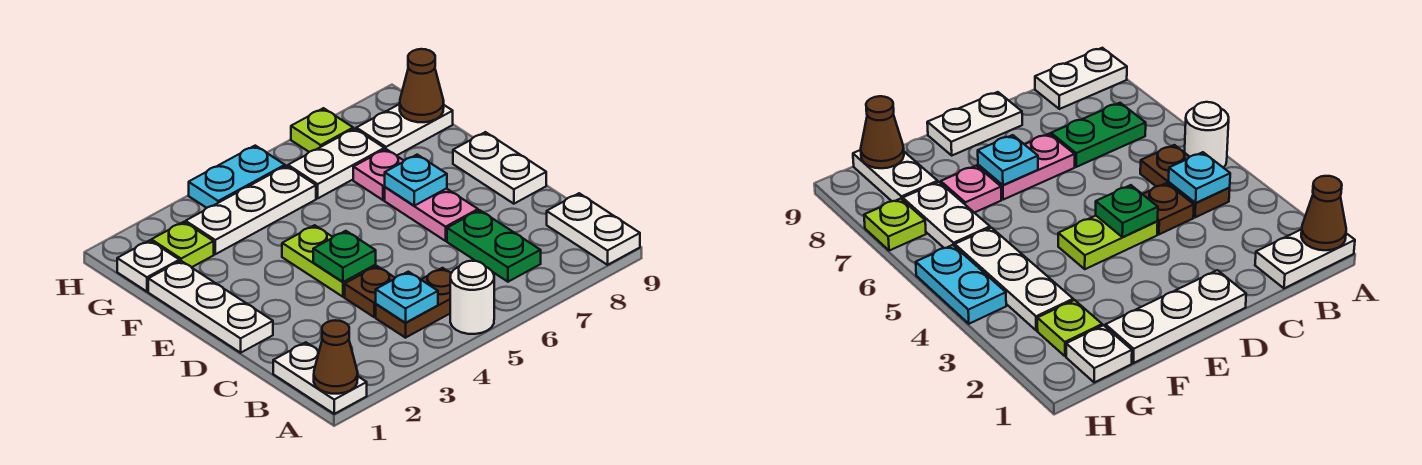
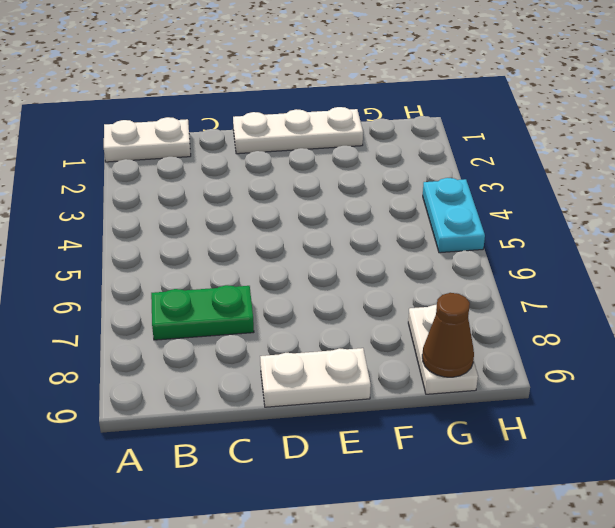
none -> white 1x1 round brick [450,261,494,334]
none -> white 1x2 plate [547,193,640,265]
none -> brown 1x2 plate [376,268,451,338]

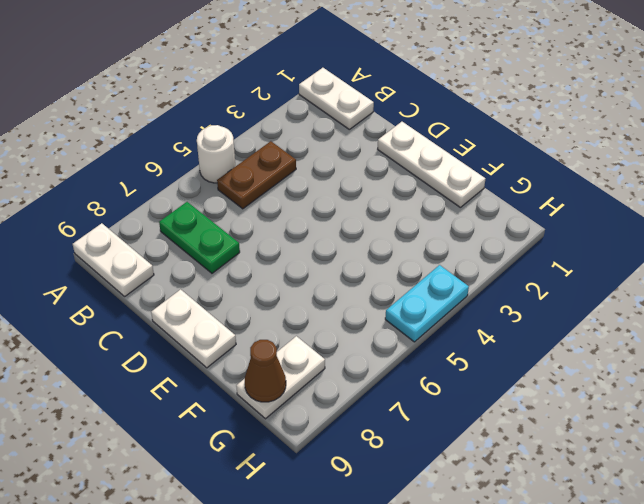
none -> brown 1x1 plate [345,266,395,317]
none -> lime 1x2 plate [282,225,376,297]
none -> pink 1x2 plate [385,187,478,241]

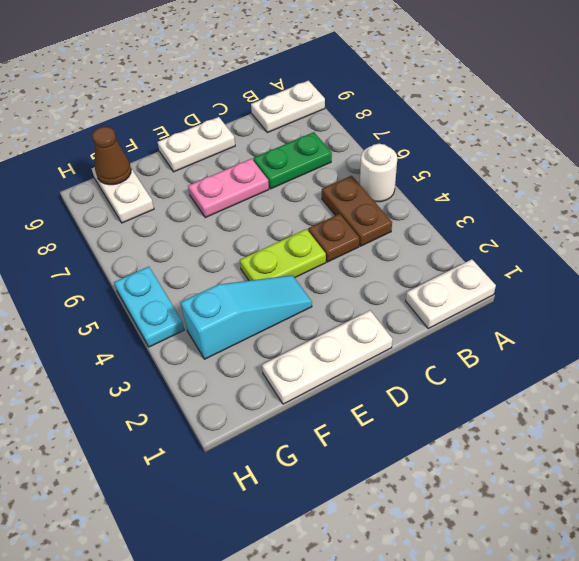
cyan 1x3 slope [181,275,312,359] -> white 1x3 plate [186,166,316,254]
none -> pink 1x1 plate [353,149,404,200]
none -> white 1x1 plate [117,240,179,292]
none -> lime 1x1 plate [151,222,214,267]

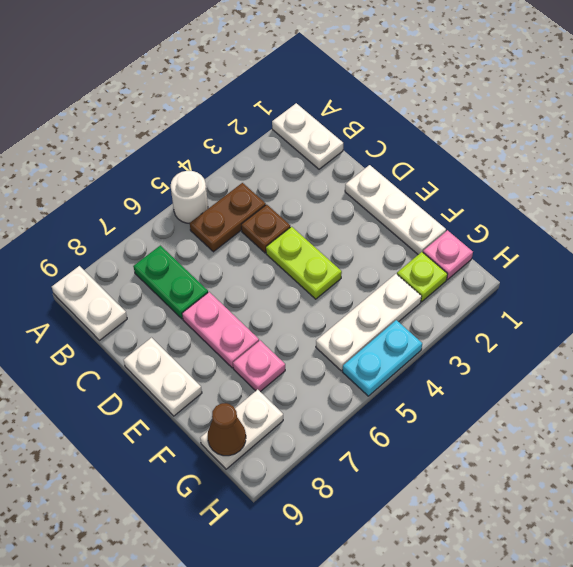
pink 1x1 plate [423,230,473,280] -> white 1x1 plate [117,240,179,292]
none -> white 1x2 plate [288,129,384,198]
none -> lime 1x1 plate [291,108,353,152]
none -> brown 1x1 cone [314,320,358,394]

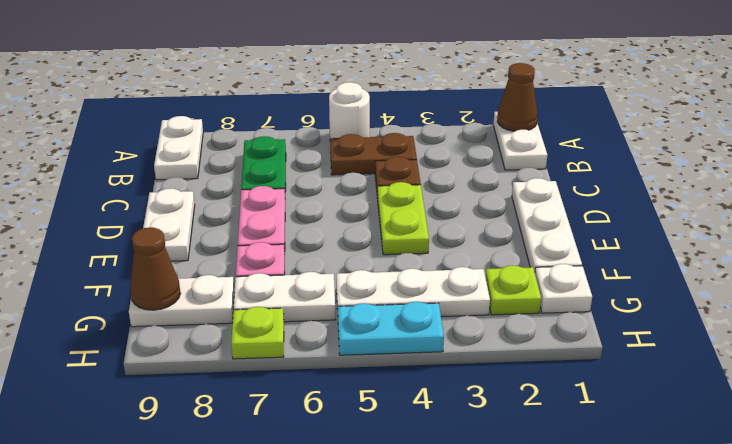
none -> cyan 1x1 plate [376,272,438,323]
none -> green 1x1 plate [313,231,376,282]
none -> cyan 1x1 plate [385,155,447,206]

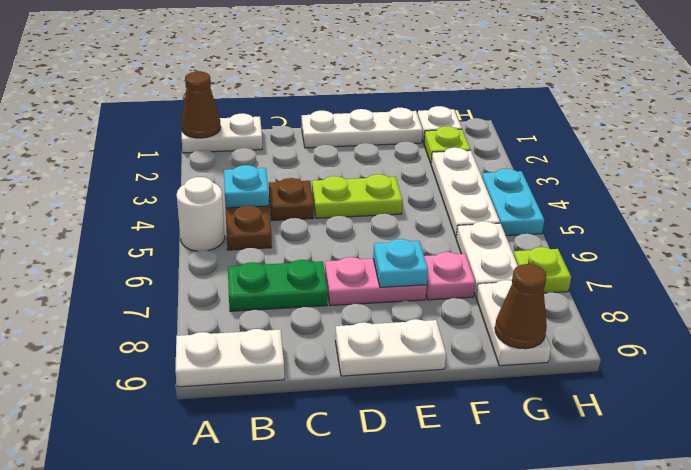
none -> green 1x1 plate [313,231,376,282]

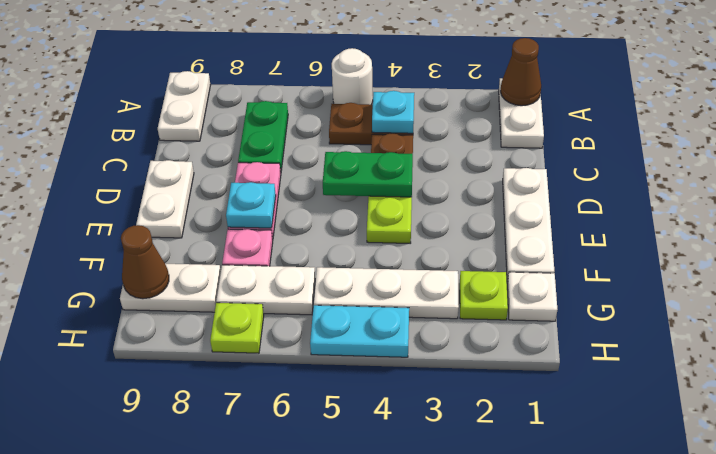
green 1x2 plate [323,151,413,197] -> green 1x1 plate [313,231,376,282]

